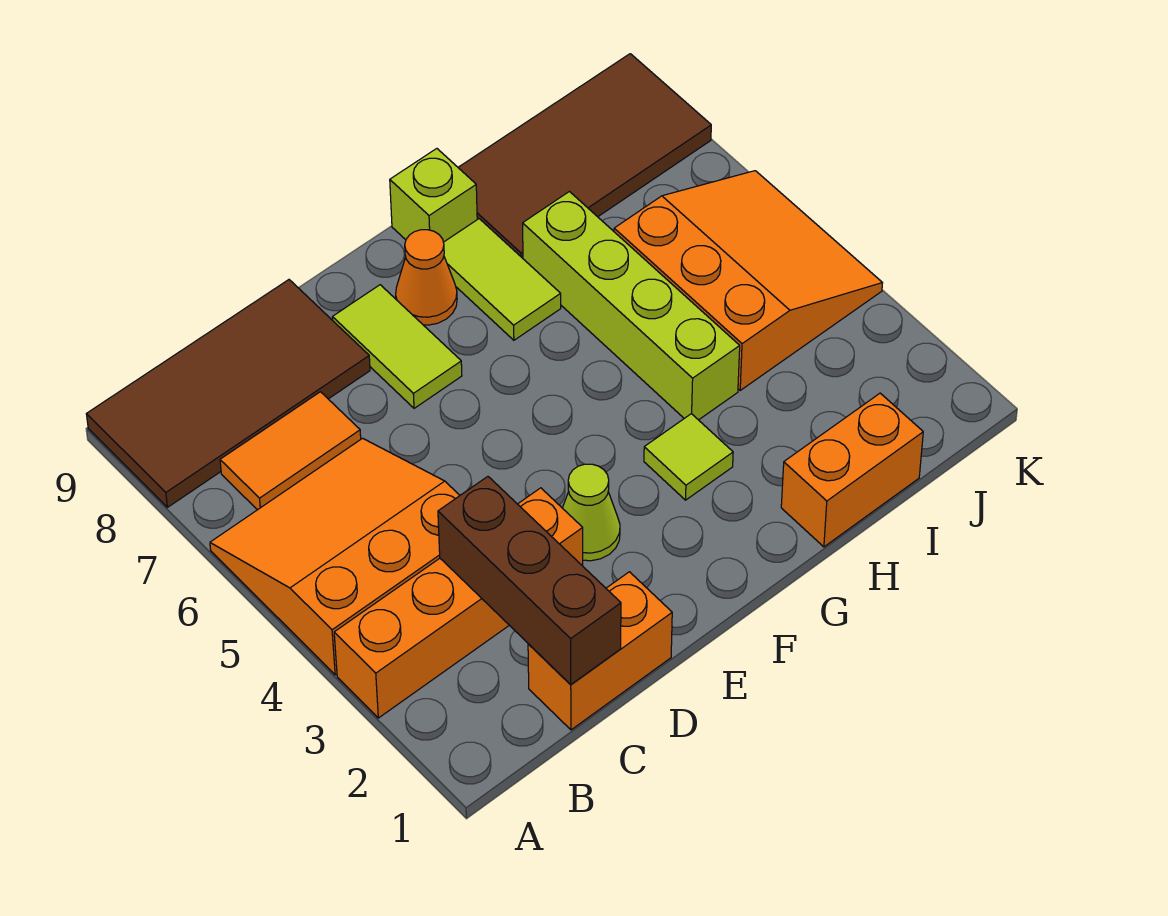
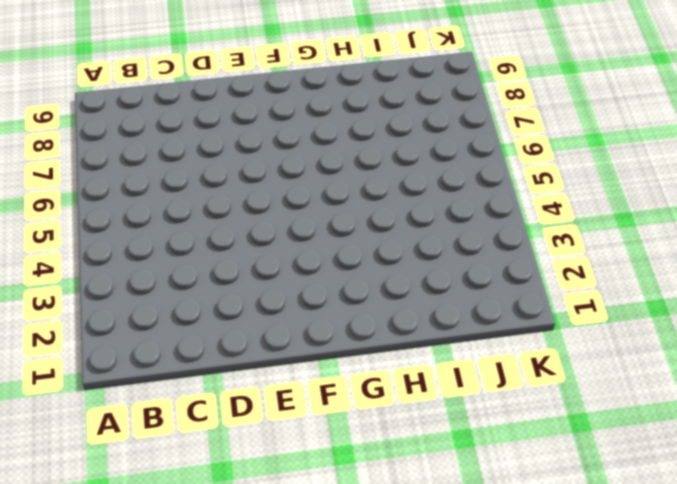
none -> orange 1x4 brick [334,488,583,718]
none -> orange 3x3 slope [210,438,460,675]
none -> brown 2x4 tile [86,280,370,507]

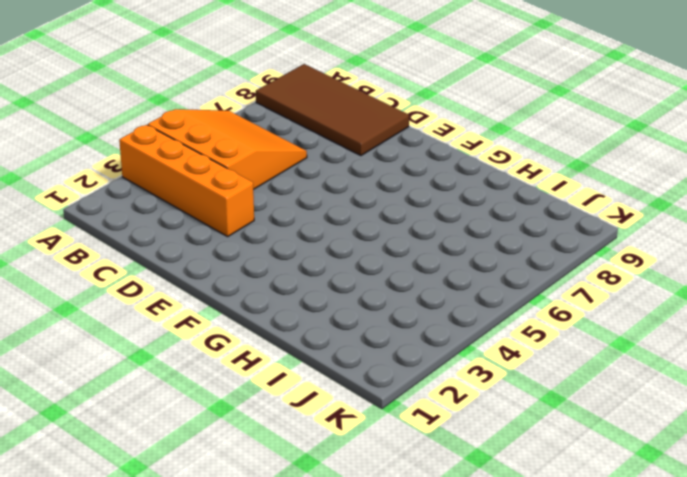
none -> orange 1x2 tile [220,392,361,510]
none -> orange 1x2 brick [528,572,672,730]
none -> lime 1x1 cone [563,464,620,561]

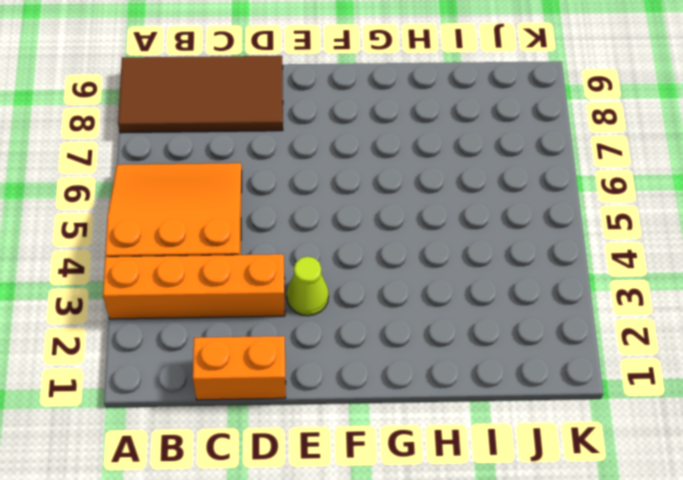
none -> orange 1x2 tile [220,392,361,510]
none -> lime 1x2 tile [332,285,462,408]
none -> orange 1x1 cone [396,230,457,325]

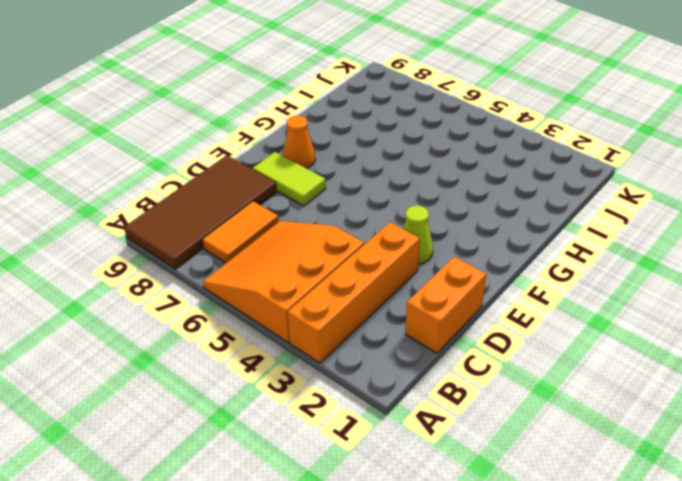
none -> lime 1x1 tile [644,414,733,500]
none -> lime 1x2 tile [443,219,561,340]
none -> lime 1x1 brick [390,149,477,242]

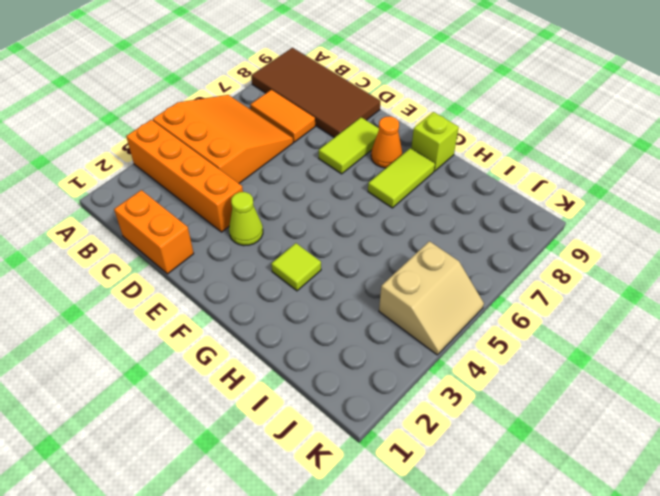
tan 2x2 slope [379,241,484,355] -> orange 3x3 slope [614,171,882,390]
none -> orange 1x2 brick [781,393,923,547]
none -> lime 1x4 brick [523,192,740,420]
none -> brown 2x4 tile [458,54,711,258]

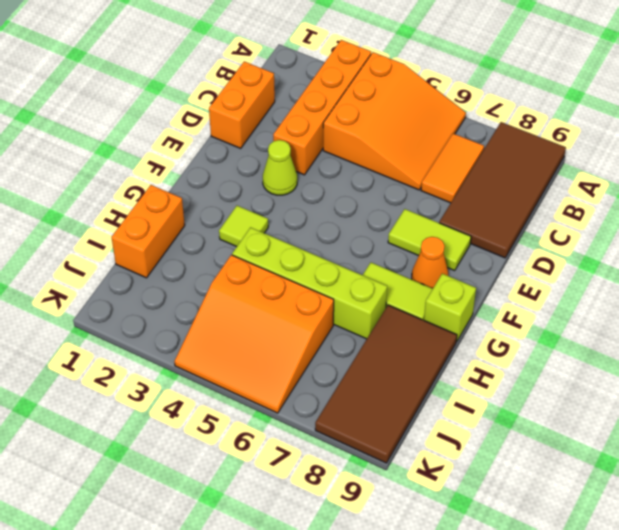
none -> brown 1x3 brick [438,477,621,685]

